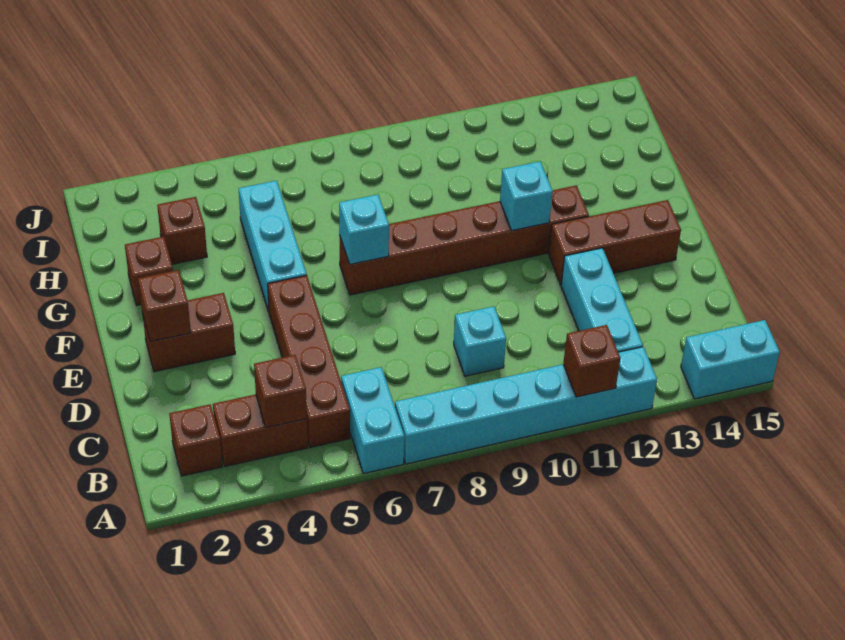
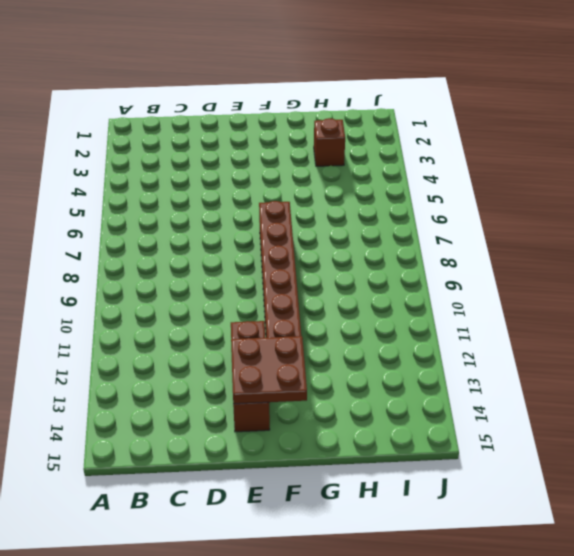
brown 2x2 plate [231,336,307,404] -> none
none -> cyan 1x2 brick [341,367,404,474]
none -> cyan 1x6 brick [395,347,657,464]
none -> cyan 1x2 brick [681,320,780,399]

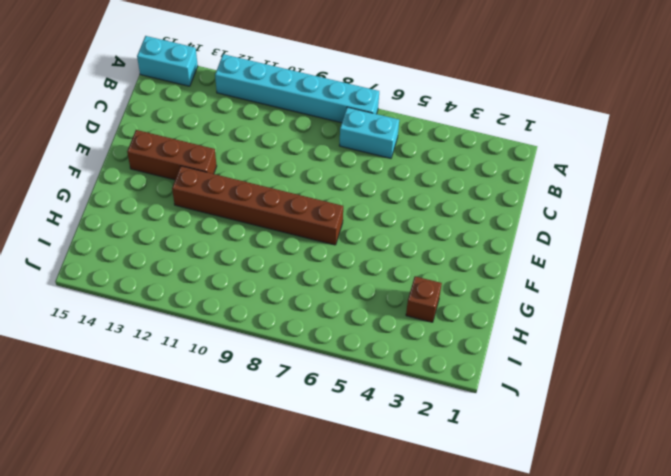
cyan 1x2 brick [339,107,399,158] -> cyan 1x2 brick turned to [341,367,404,474]
none -> brown 1x1 brick [169,404,222,476]
none -> brown 1x2 brick [213,394,308,466]
none -> brown 1x4 brick [268,275,350,448]

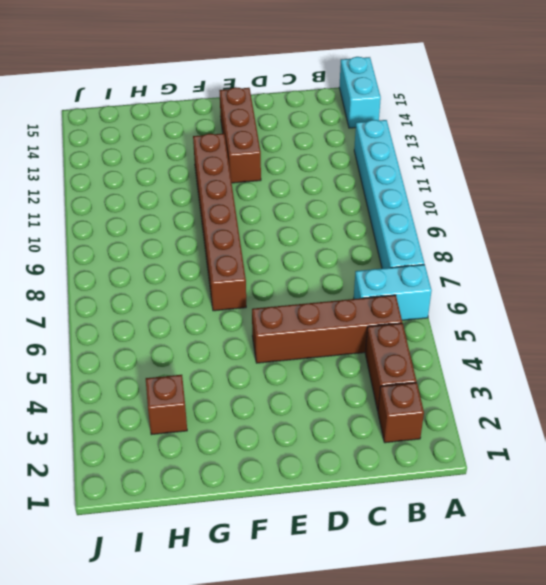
none -> cyan 1x3 brick [561,248,643,352]
none -> cyan 1x1 brick [454,306,506,376]
none -> brown 1x2 brick [142,293,235,372]

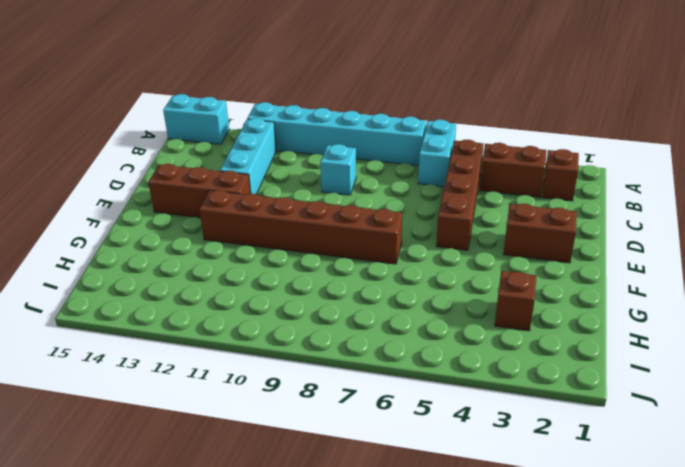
none -> cyan 1x3 brick [239,181,307,311]
none -> brown 1x1 brick [125,237,173,305]
none -> brown 1x1 brick [563,325,620,397]

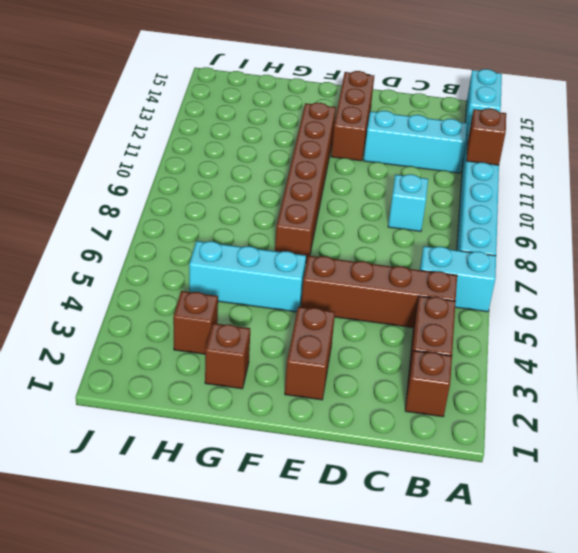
none -> brown 1x1 brick [254,355,307,428]
none -> brown 1x1 brick [138,270,191,342]
none -> cyan 1x1 brick [339,195,389,264]

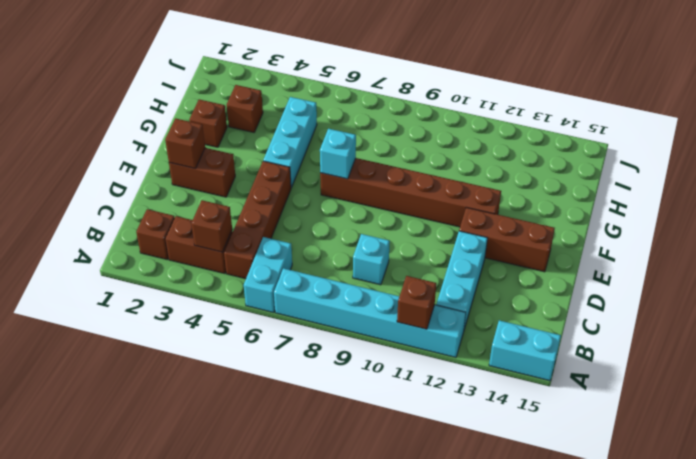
none -> cyan 1x1 brick [500,162,553,231]

